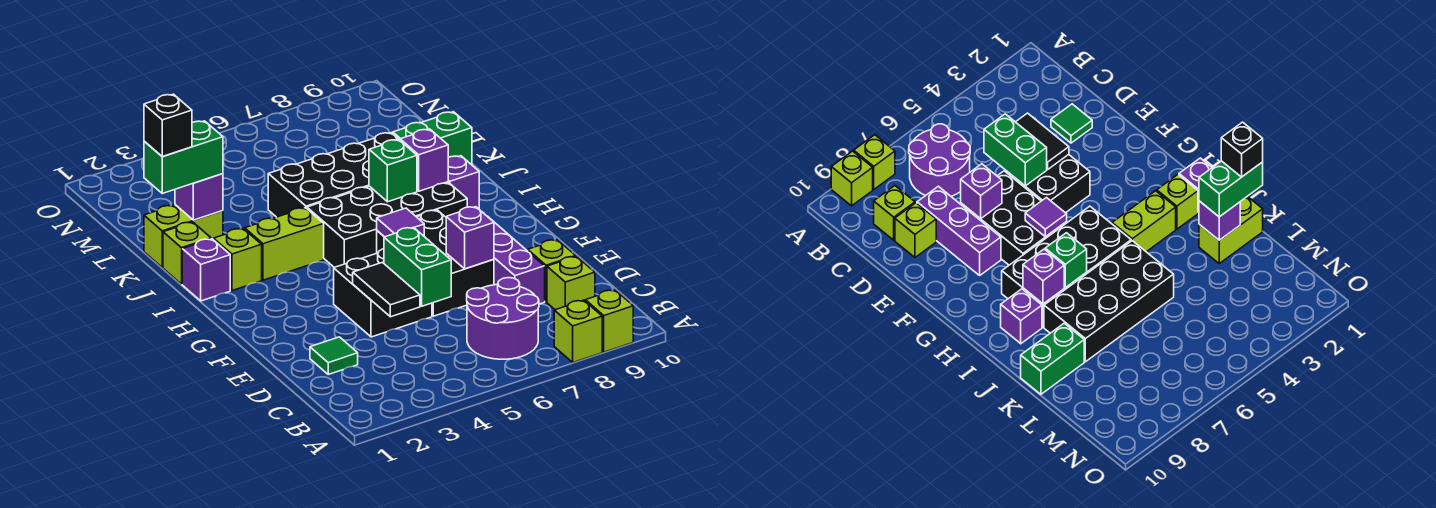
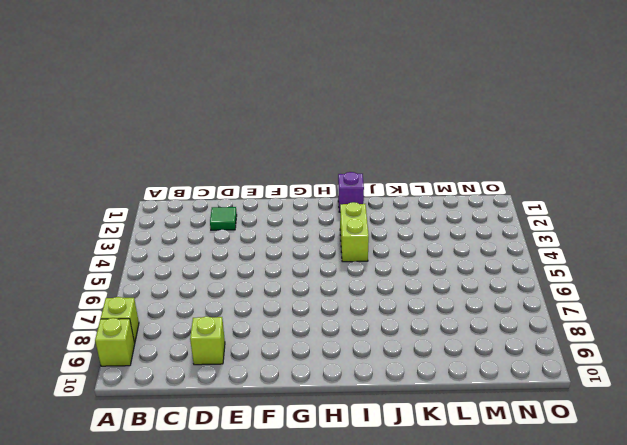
none -> purple 2x2 round brick [467,278,539,359]
none -> lime 1x1 brick [547,256,595,310]
none -> purple 1x3 brick [487,216,545,304]

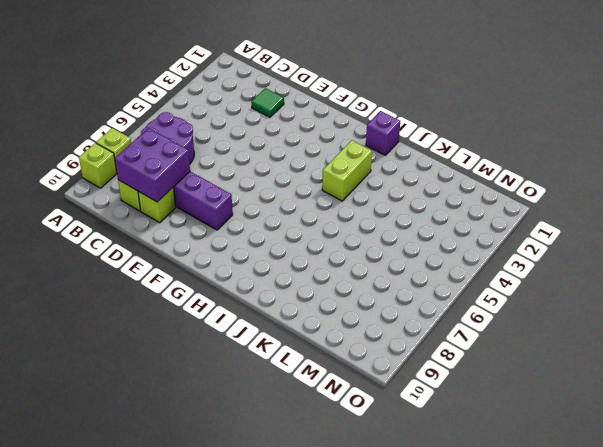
purple 2x2 brick [115,128,190,202] -> none
none -> black 2x2 brick [334,249,432,337]
none -> black 2x3 brick [377,210,494,316]
none -> black 2x4 brick [307,182,467,267]

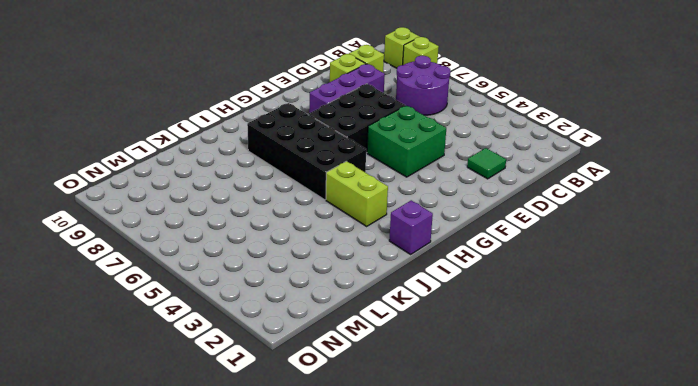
green 2x2 brick [367,106,446,177] -> black 2x2 brick [334,249,432,337]
none -> lime 1x1 brick [214,229,262,291]
none -> purple 1x1 brick [448,156,479,208]
none -> lime 1x1 brick [163,222,211,284]

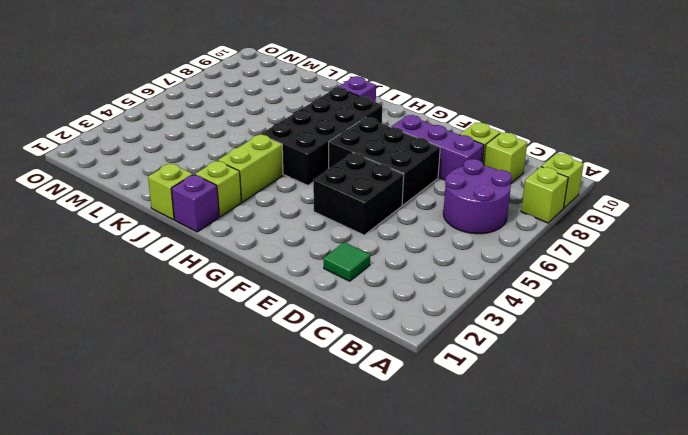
none -> black 2x4 brick [268,133,398,217]
none -> lime 1x2 brick [144,205,223,267]
none -> green 1x2 brick [393,112,472,164]

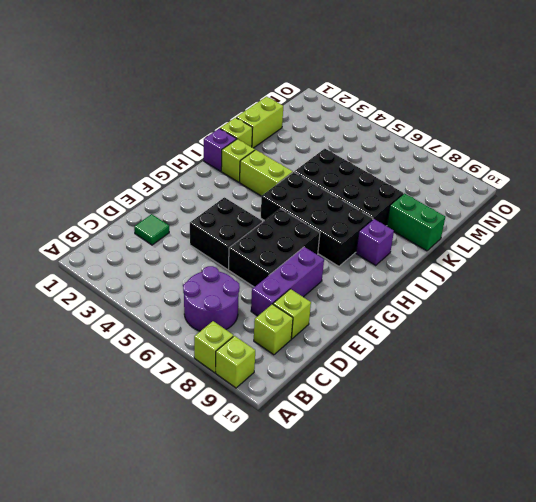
lime 1x2 brick [236,97,283,148] -> lime 1x2 brick turned to [144,205,223,267]
none -> black 1x2 tile [353,262,420,317]
none -> green 1x2 brick [384,227,451,306]
none -> purple 1x1 brick [446,207,494,269]

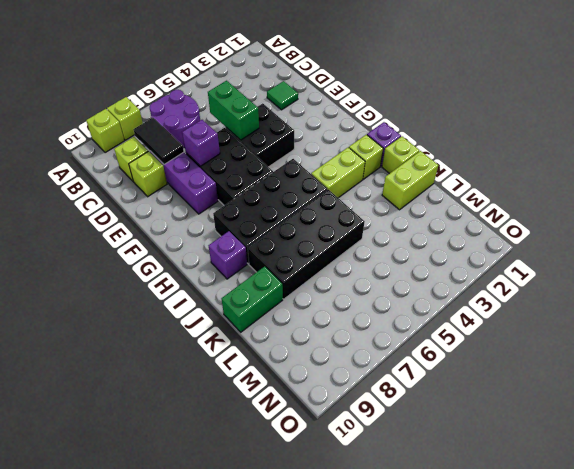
black 1x2 tile [134,118,184,164] -> black 1x2 tile moved to [353,262,420,317]
none -> purple 1x1 tile [377,208,424,237]
none -> green 1x1 brick [369,139,417,202]
none -> purple 1x1 brick [400,129,448,191]

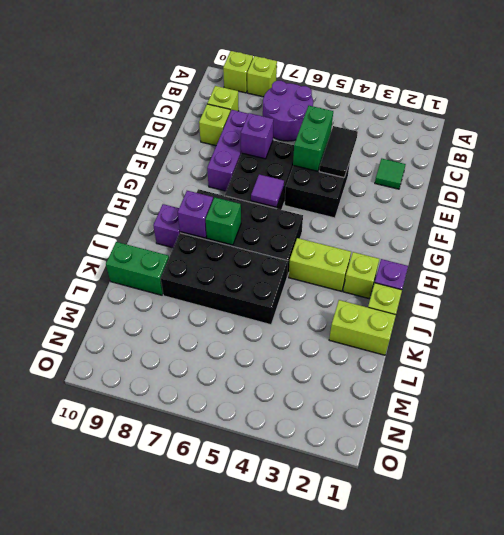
none -> purple 1x1 brick [175,174,223,220]
none -> green 1x2 brick [144,121,223,193]
none -> black 1x1 brick [144,94,192,156]

